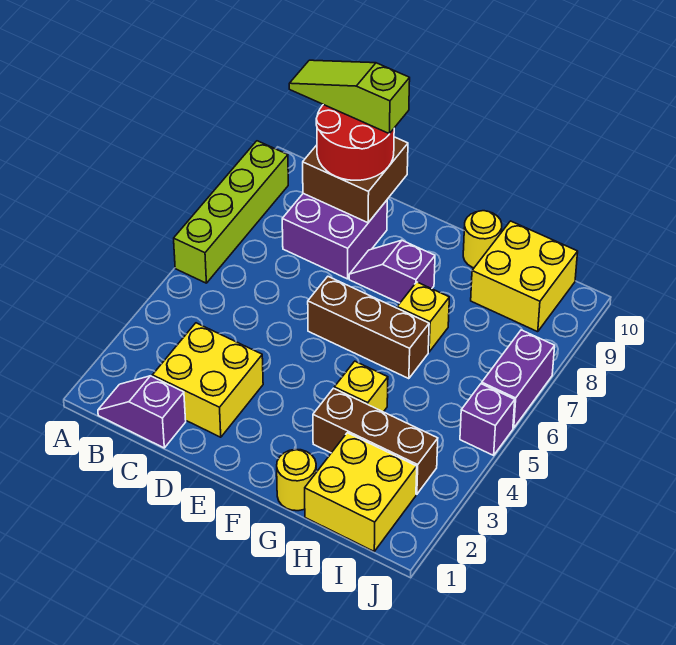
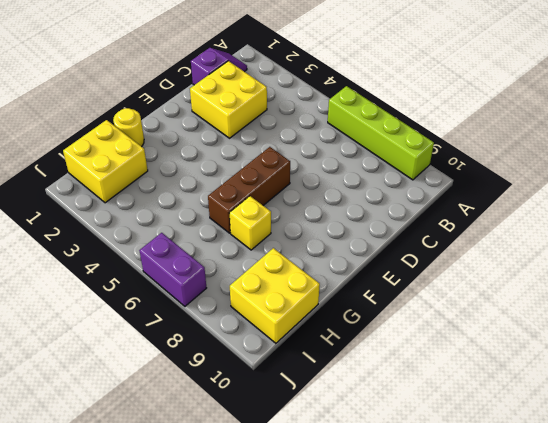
none -> purple 2x2 brick [282,193,387,279]
none -> purple 1x2 slope [349,240,435,303]
none -> brown 1x3 brick [313,388,438,494]

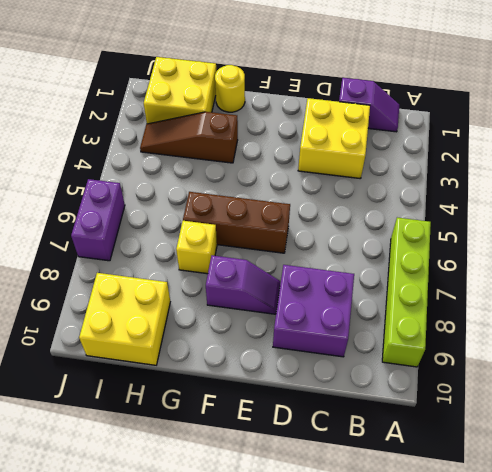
brown 1x3 slope [140,112,238,163] -> brown 1x3 brick [313,388,438,494]
none -> yellow 1x1 brick [334,361,388,412]
none -> yellow 1x1 round brick [463,211,502,268]
none -> purple 1x1 brick [460,384,515,455]

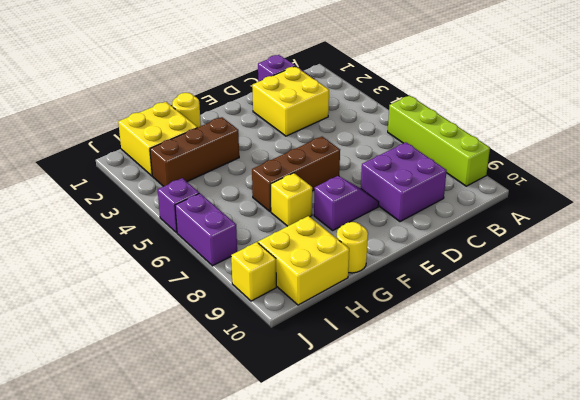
yellow 1x1 brick [231,242,276,301] -> yellow 1x1 brick moved to [334,361,388,412]
none -> brown 2x2 brick [303,137,408,223]
none -> red 2x2 round brick [316,105,394,180]
none -> lime 1x3 slope [289,60,410,134]

